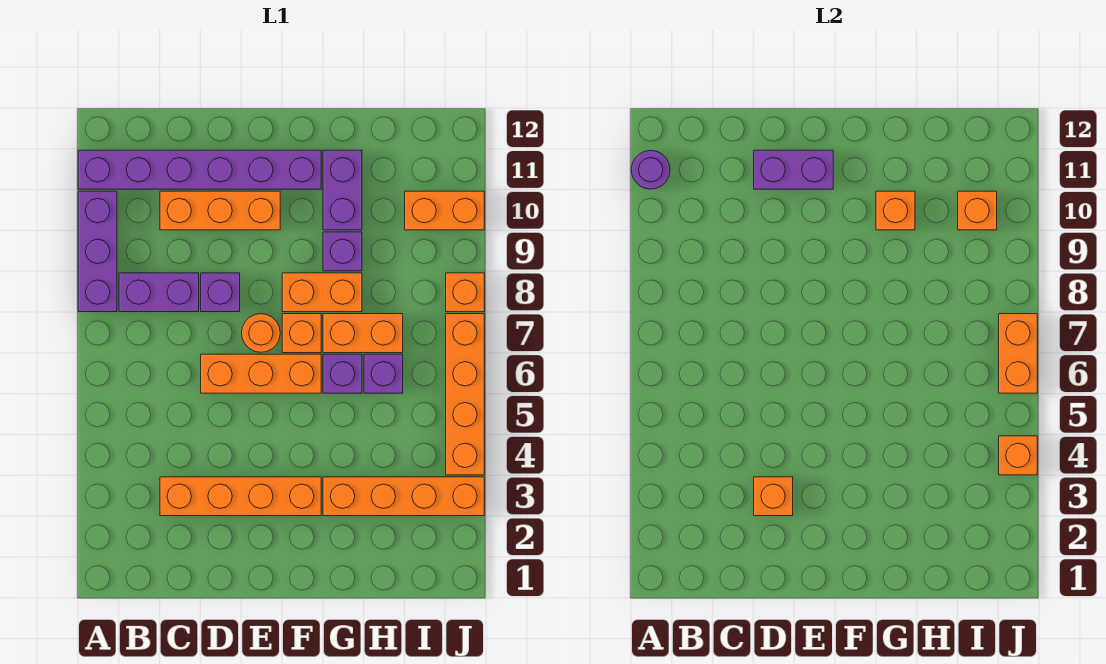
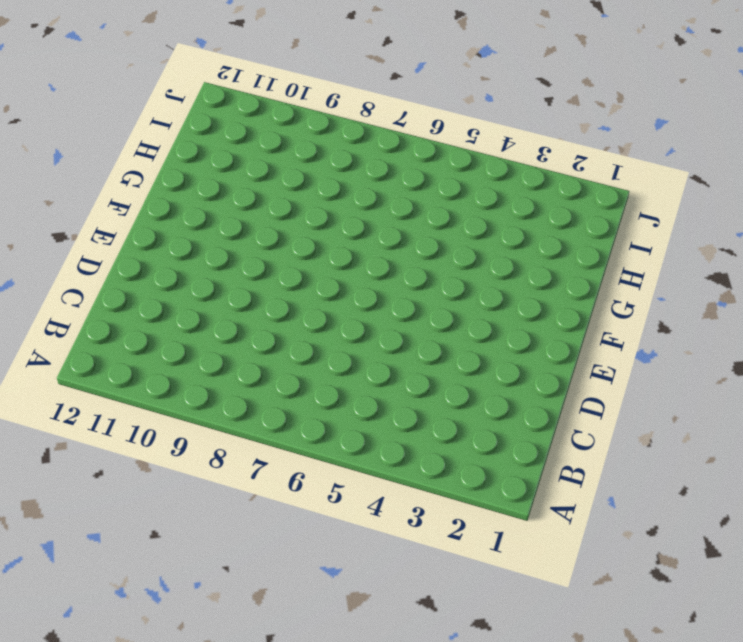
none -> purple 1x3 brick [78,191,117,312]
none -> purple 1x6 brick [78,150,321,189]
none -> purple 1x2 brick [119,273,199,312]

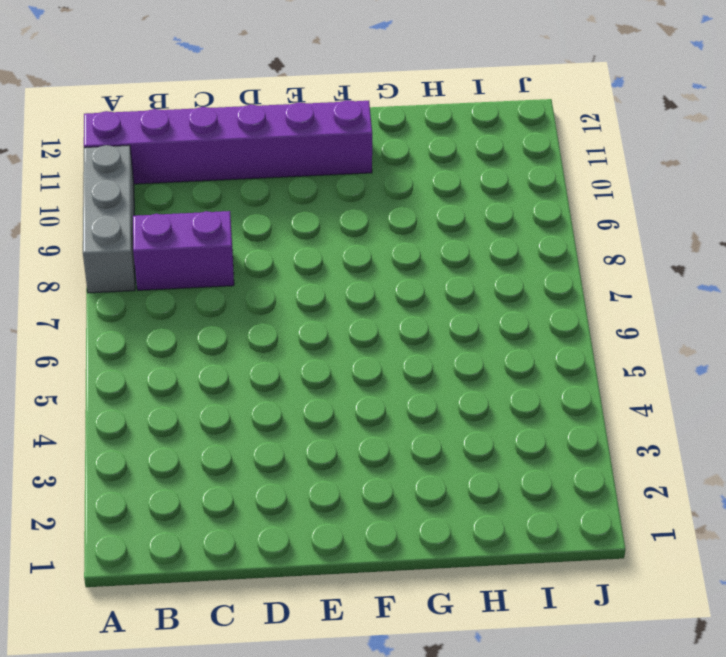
grey 1x3 brick [83,145,135,293] -> purple 1x3 brick [78,191,117,312]
none -> orange 1x4 brick [160,477,321,516]
none -> orange 1x3 brick [160,191,280,230]
none -> orange 1x3 brick [201,354,321,393]

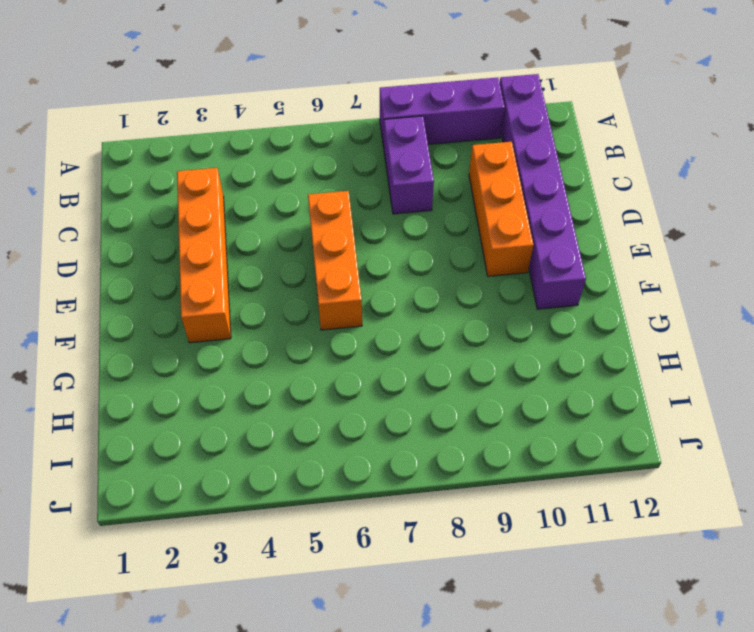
none -> purple 1x1 brick [201,273,240,312]
none -> orange 1x1 round brick [242,314,280,352]
none -> orange 1x1 brick [282,314,321,353]

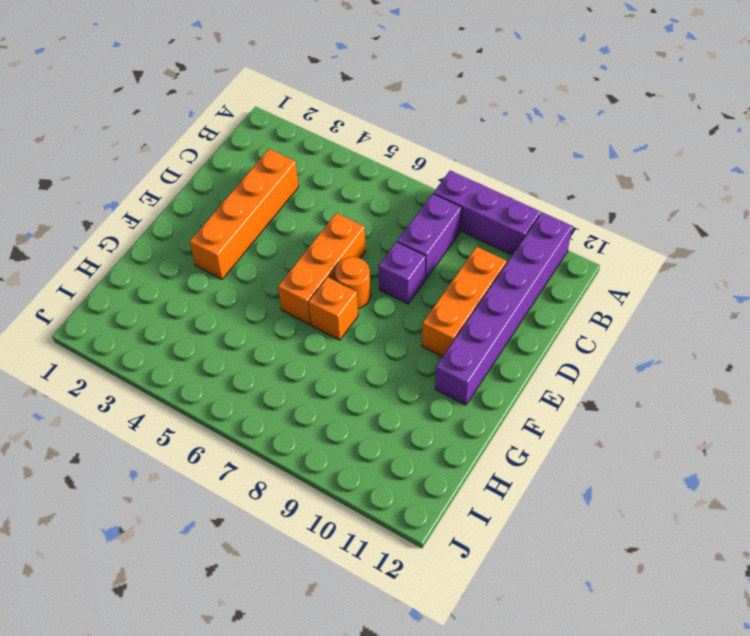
none -> orange 1x2 brick [282,273,362,312]
none -> orange 1x4 brick [323,477,484,516]
none -> purple 1x1 brick [323,354,362,393]

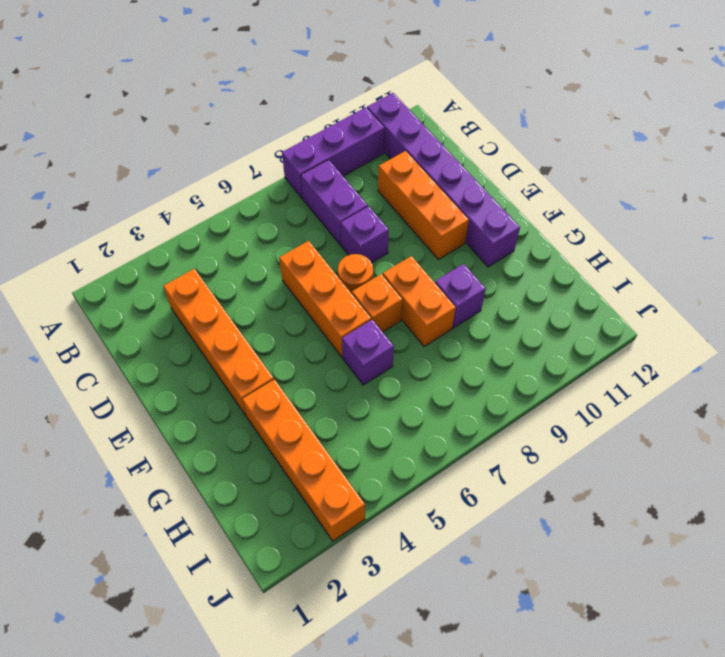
none -> orange 1x2 brick [323,314,403,353]
none -> purple 1x2 brick [323,150,362,230]
none -> purple 1x1 brick [364,354,403,393]

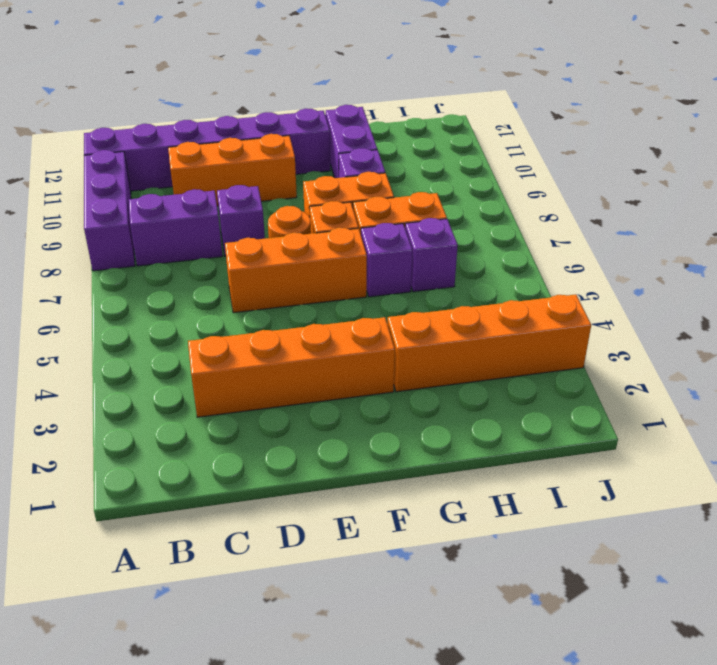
none -> orange 1x2 brick [405,191,484,230]
none -> orange 1x4 brick [446,314,484,475]
none -> orange 1x1 brick [446,273,484,312]

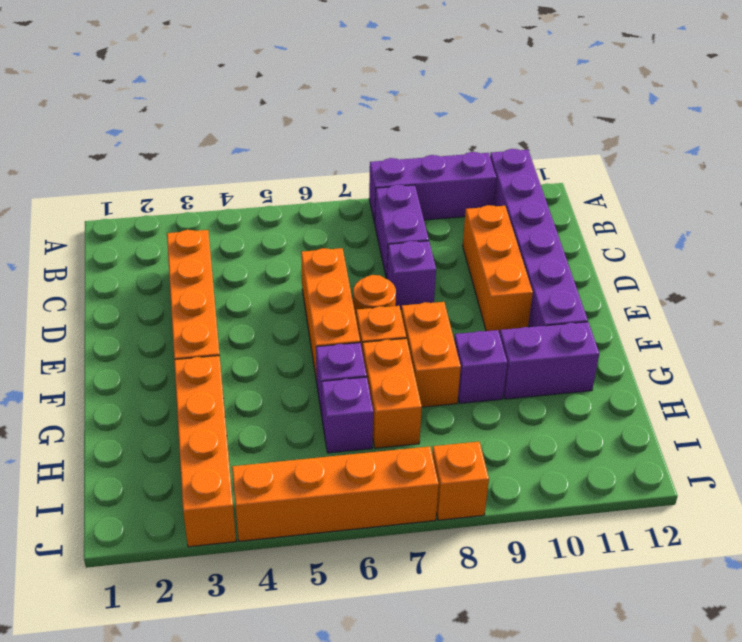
none -> orange 1x2 brick [405,191,484,230]
none -> purple 1x1 round brick [631,150,670,189]
none -> orange 1x1 brick [754,477,793,516]

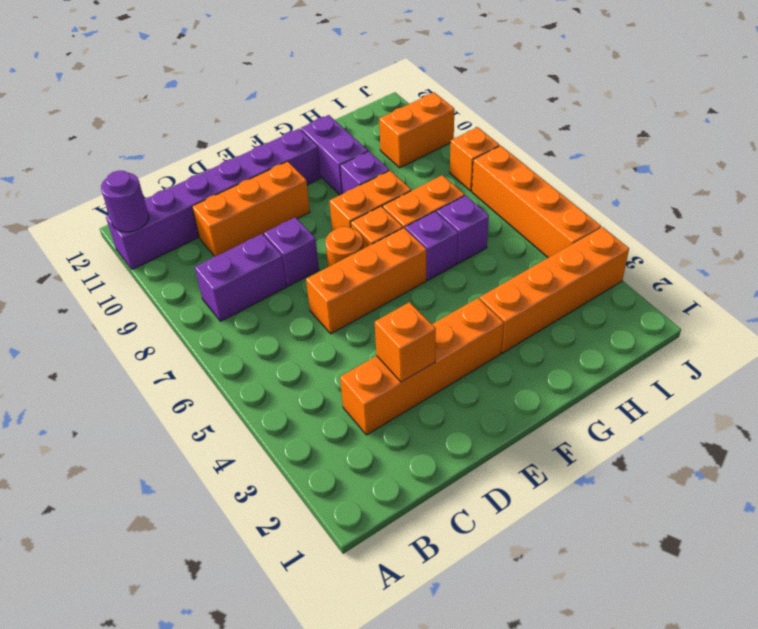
none -> purple 1x3 brick [78,191,117,312]
none -> purple 1x2 brick [754,150,833,189]
none -> orange 1x1 brick [876,191,915,230]

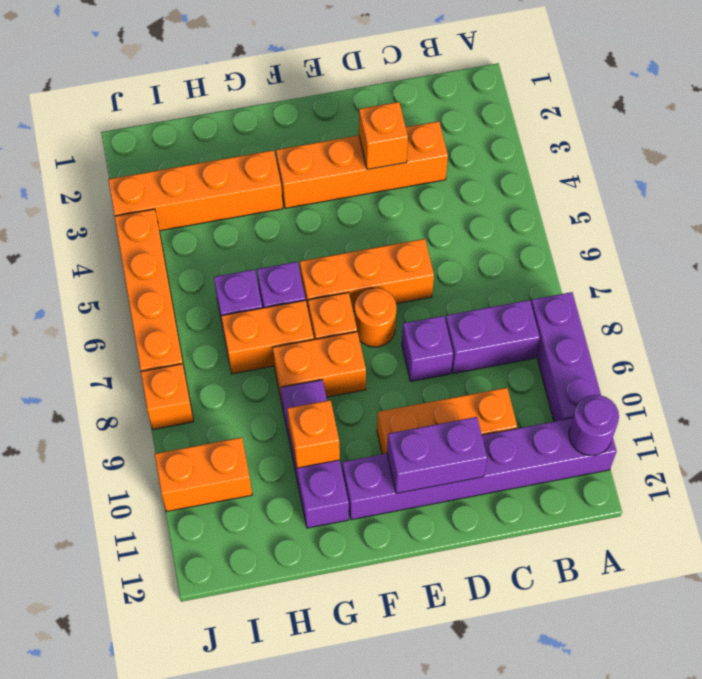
none -> orange 1x1 brick [958,191,997,230]
none -> orange 1x1 brick [999,436,1037,475]
none -> orange 1x2 brick [999,314,1037,393]

